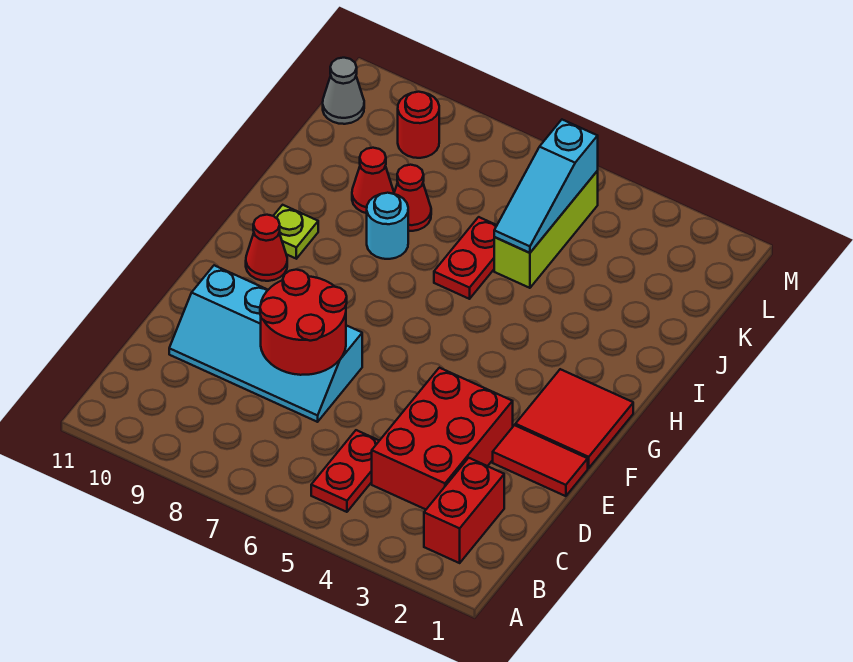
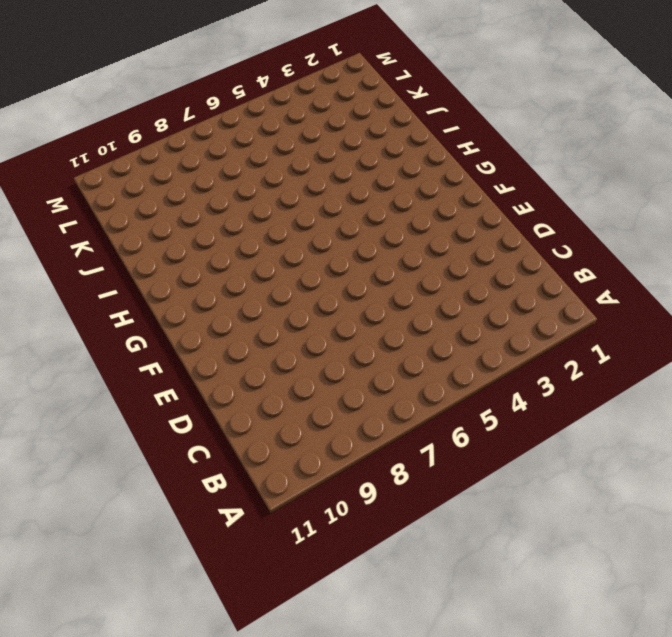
none -> red 1x2 brick [424,458,504,563]
none -> red 1x2 plate [311,430,379,512]
none -> red 2x3 brick [372,368,513,509]

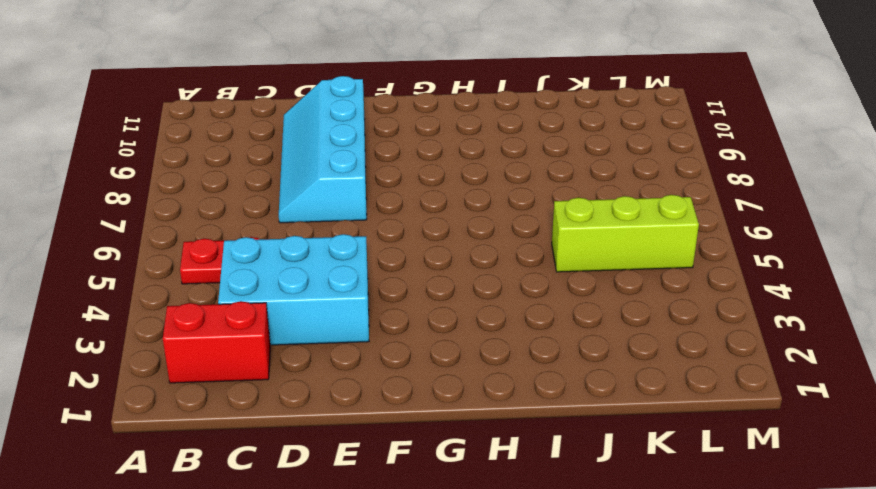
cyan 2x3 brick [218,234,369,345] -> red 2x3 brick [372,368,513,509]
none -> red 1x2 tile [493,425,588,496]
none -> red 2x2 tile [515,369,633,468]
none -> red 1x1 cone [246,215,287,281]

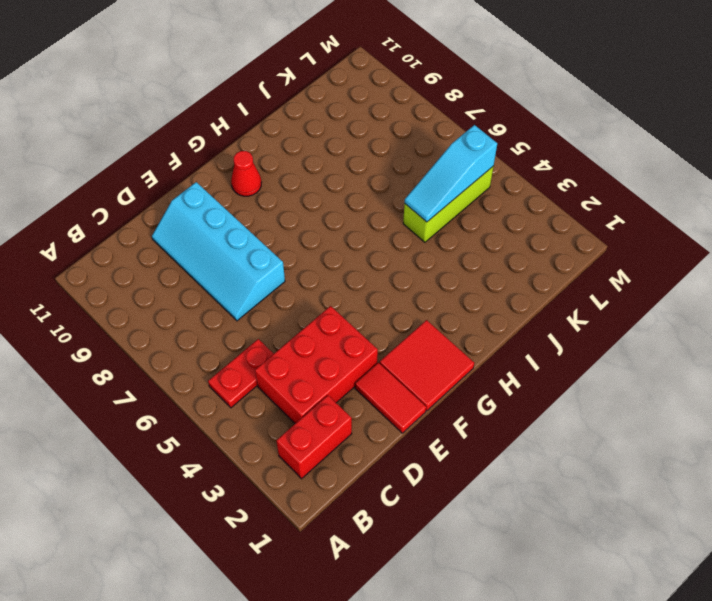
none -> lime 1x1 plate [274,205,318,259]
none -> red 1x2 plate [434,217,497,299]
none -> cyan 1x1 round brick [367,193,408,259]

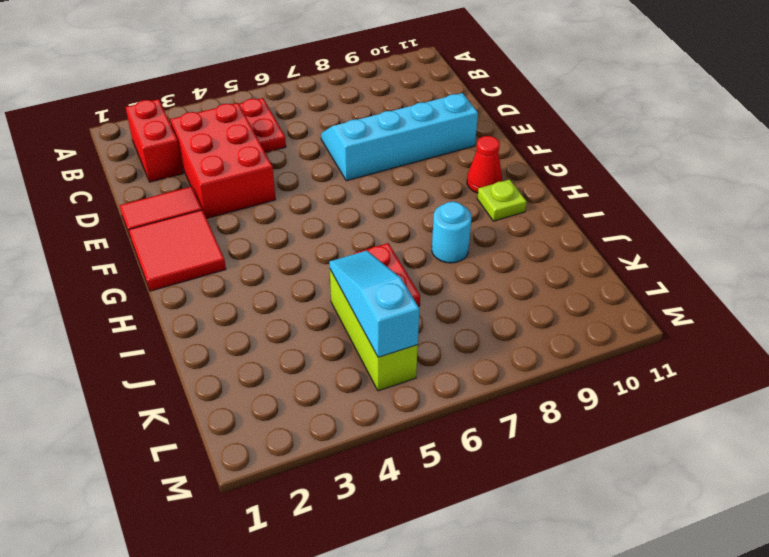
none -> red 1x1 cone [394,165,431,231]
none -> red 1x1 cone [352,148,394,213]
none -> red 1x1 round brick [398,92,439,158]

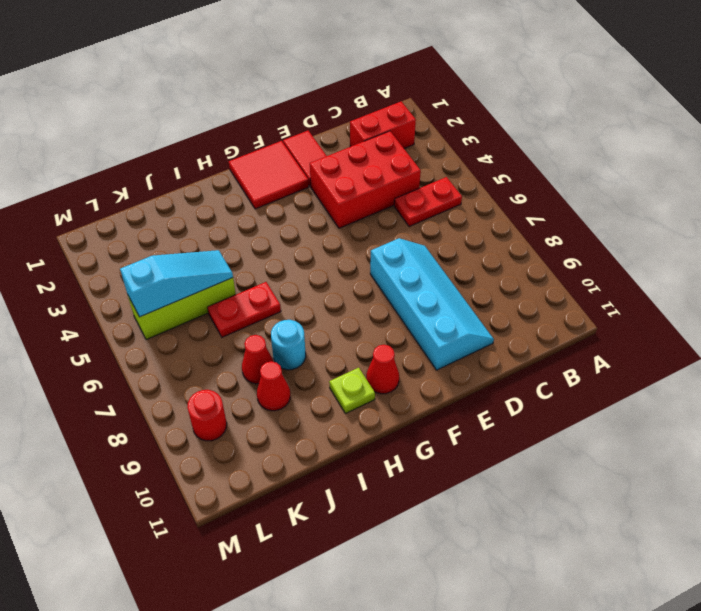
none -> grey 1x1 cone [323,58,364,124]
none -> red 2x2 round brick [260,270,347,375]

